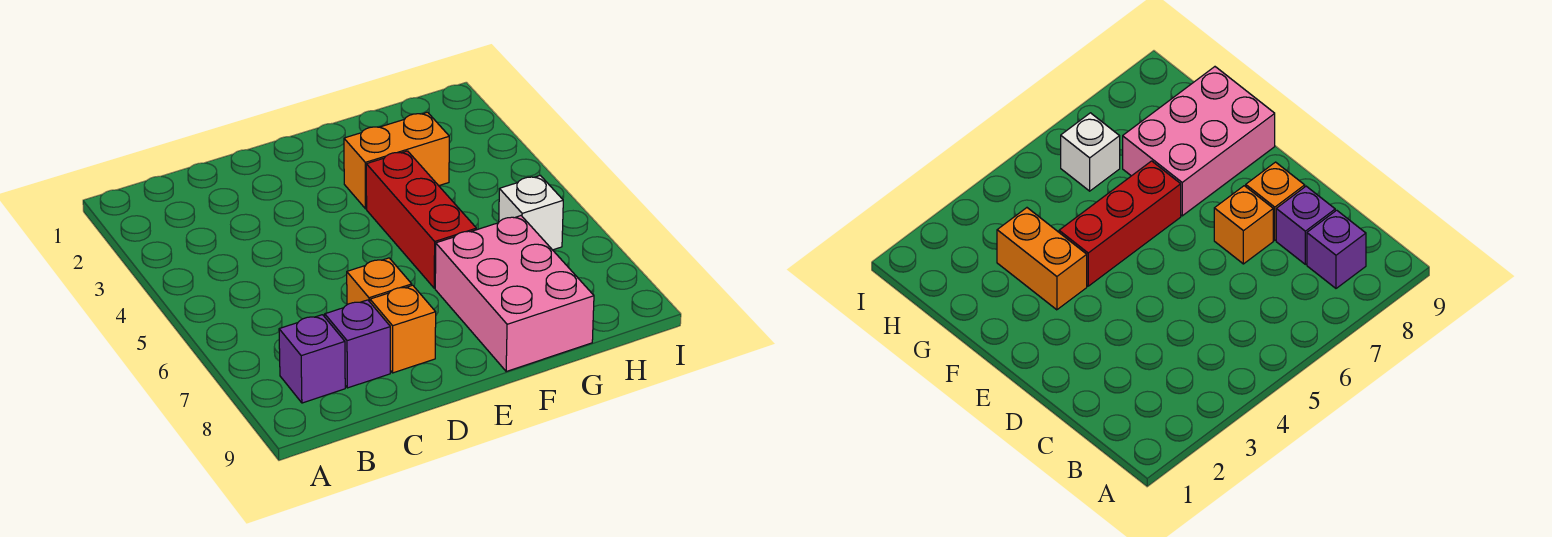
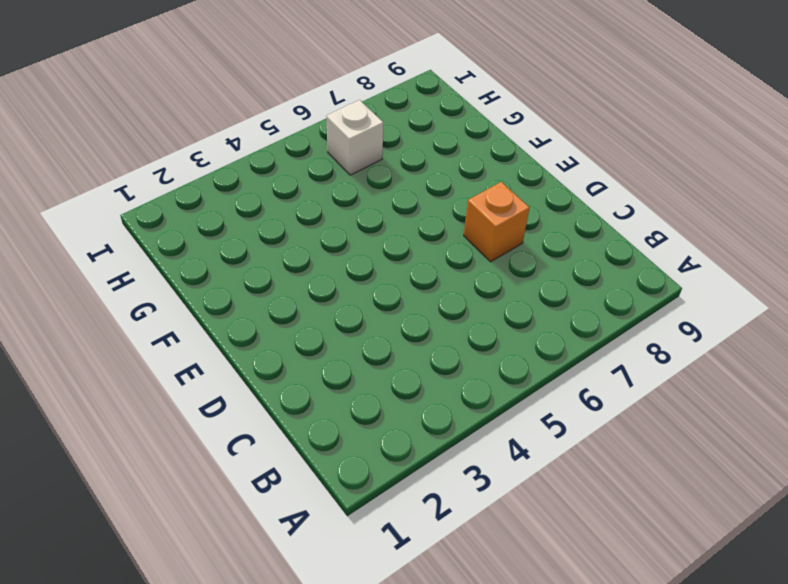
none -> purple 1x1 brick [279,315,345,403]
none -> purple 1x1 brick [324,300,390,388]

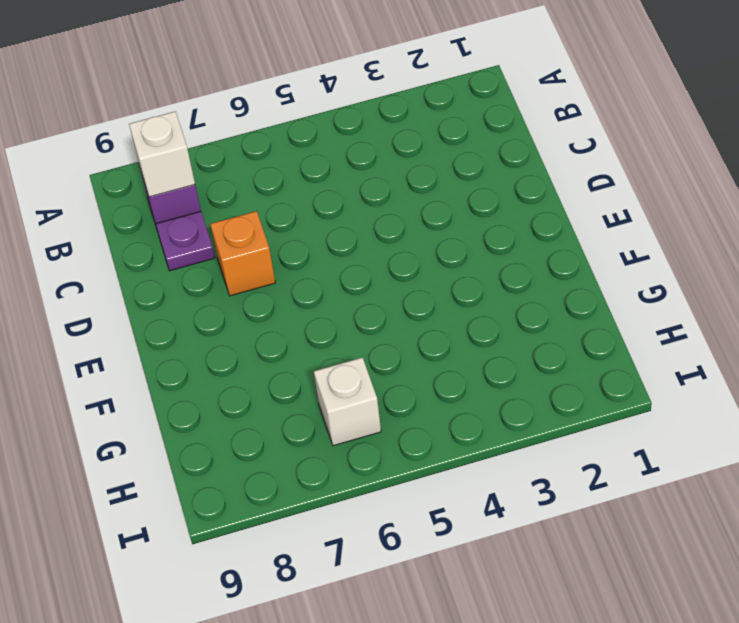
white 1x1 brick [129,111,195,197] -> none
purple 1x1 plate [156,211,215,271] -> purple 1x1 brick [324,300,390,388]
none -> orange 1x1 brick [370,285,436,373]
none -> orange 1x2 brick [344,112,449,209]

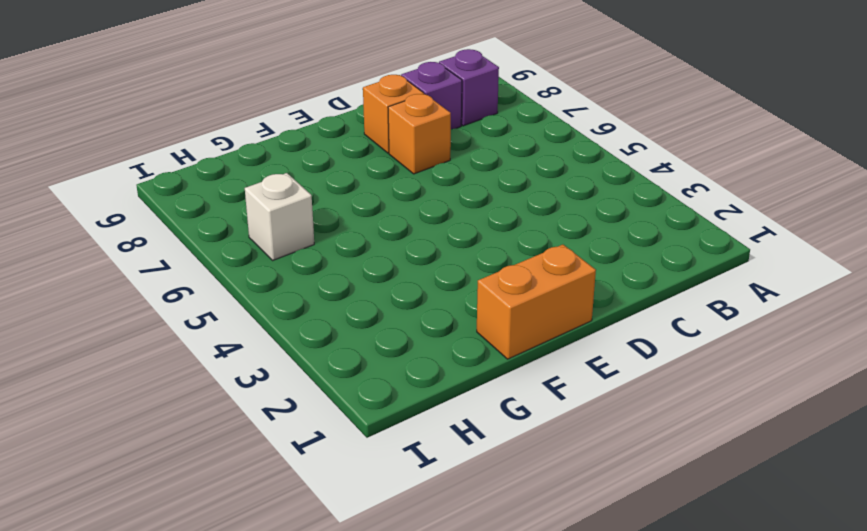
orange 1x2 brick [477,245,596,359] -> orange 1x2 brick moved to [344,112,449,209]
none -> red 1x3 brick [366,151,476,288]
none -> pink 2x3 brick [435,216,594,371]

